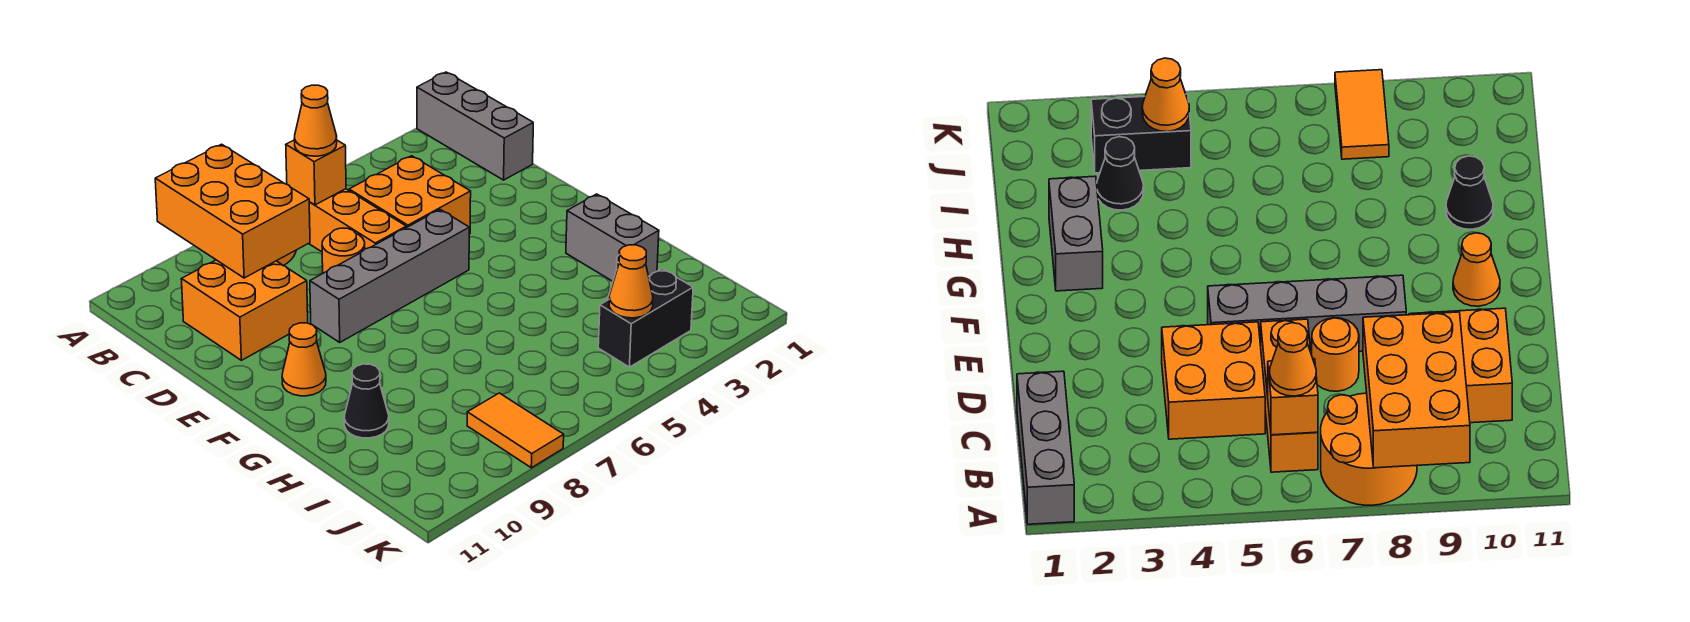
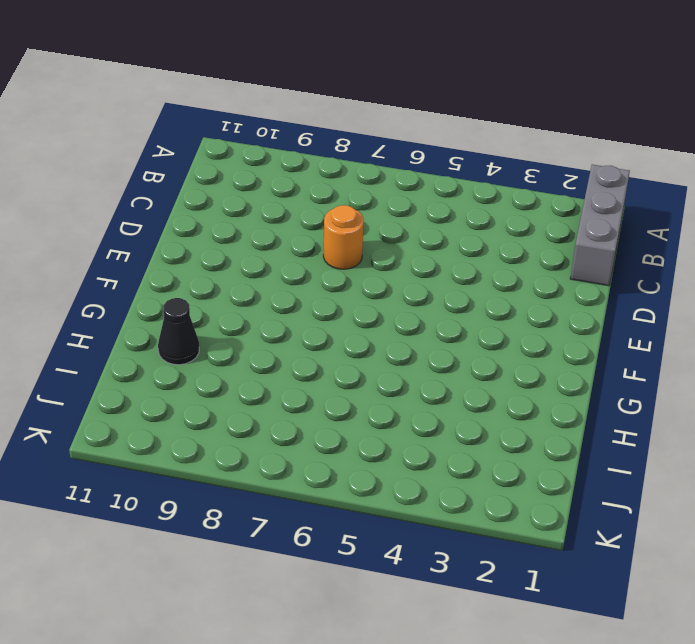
none -> orange 2x2 round brick [1321,393,1417,505]
none -> orange 1x3 brick [309,189,406,252]
none -> orange 2x2 brick [349,156,471,234]

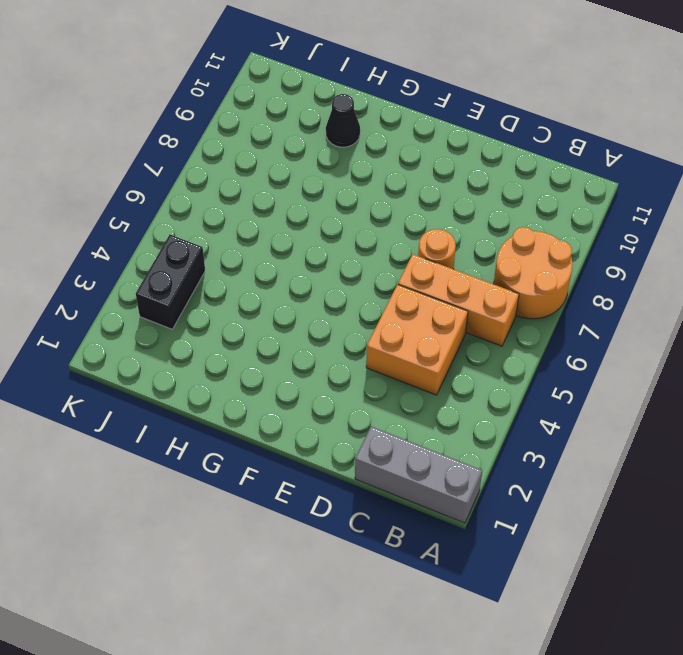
none -> orange 2x2 brick [181,260,308,360]
none -> grey 1x4 brick [310,210,469,342]
none -> orange 1x1 cone [282,323,326,396]

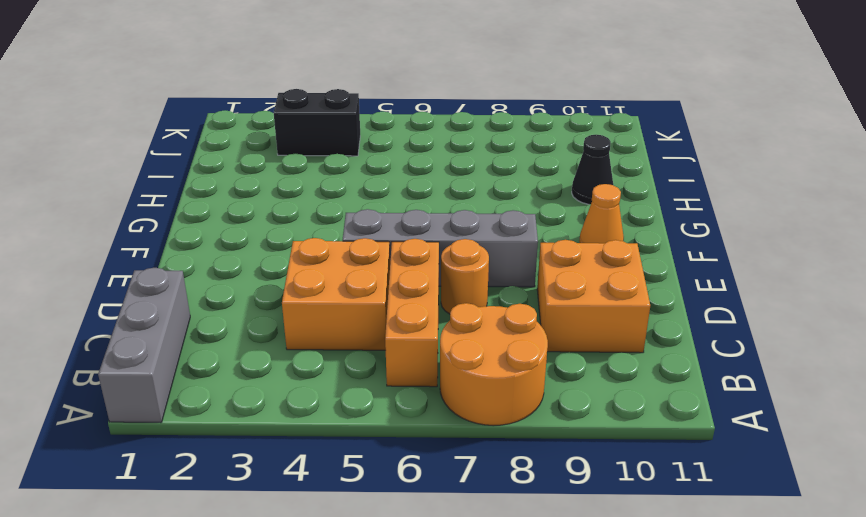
none -> grey 1x2 brick [566,194,659,281]
none -> black 1x1 cone [1097,137,1144,210]
none -> orange 1x2 tile [467,393,564,468]

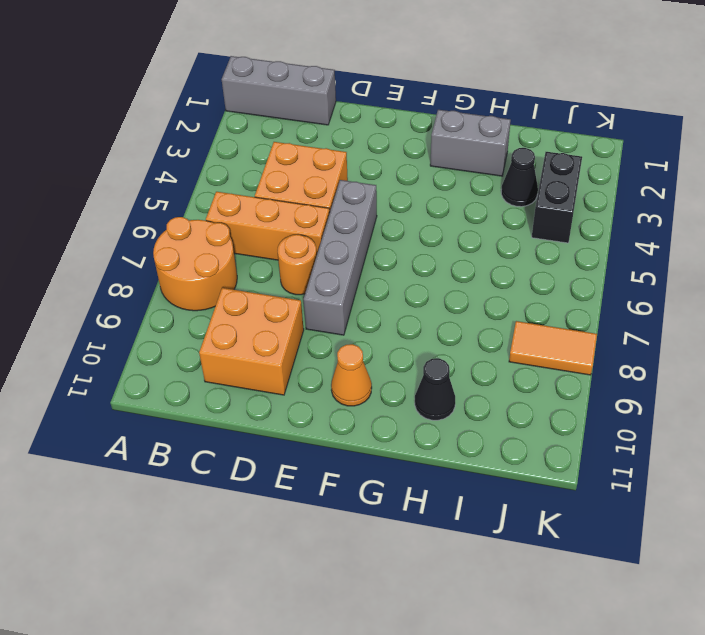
none -> orange 2x3 brick [155,144,310,278]
none -> orange 1x1 brick [286,140,346,205]
none -> orange 1x1 cone [609,245,653,318]

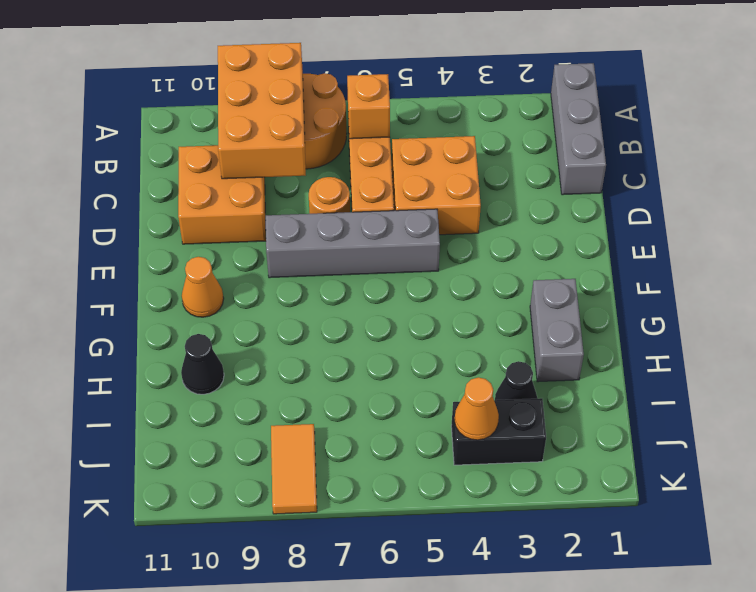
none -> orange 1x1 cone [294,85,337,156]

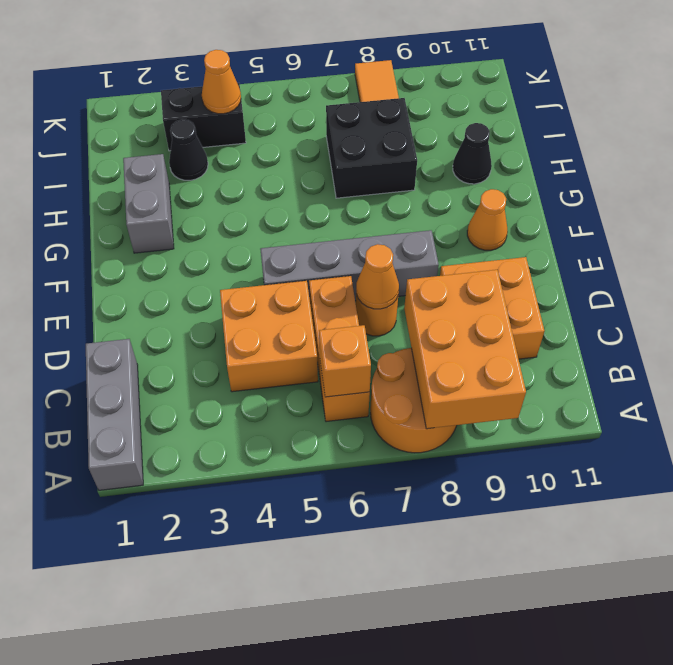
orange 1x1 cone [356,244,399,309] -> orange 1x1 cone moved to [294,85,337,156]
black 2x2 brick [326,98,417,198] -> none

